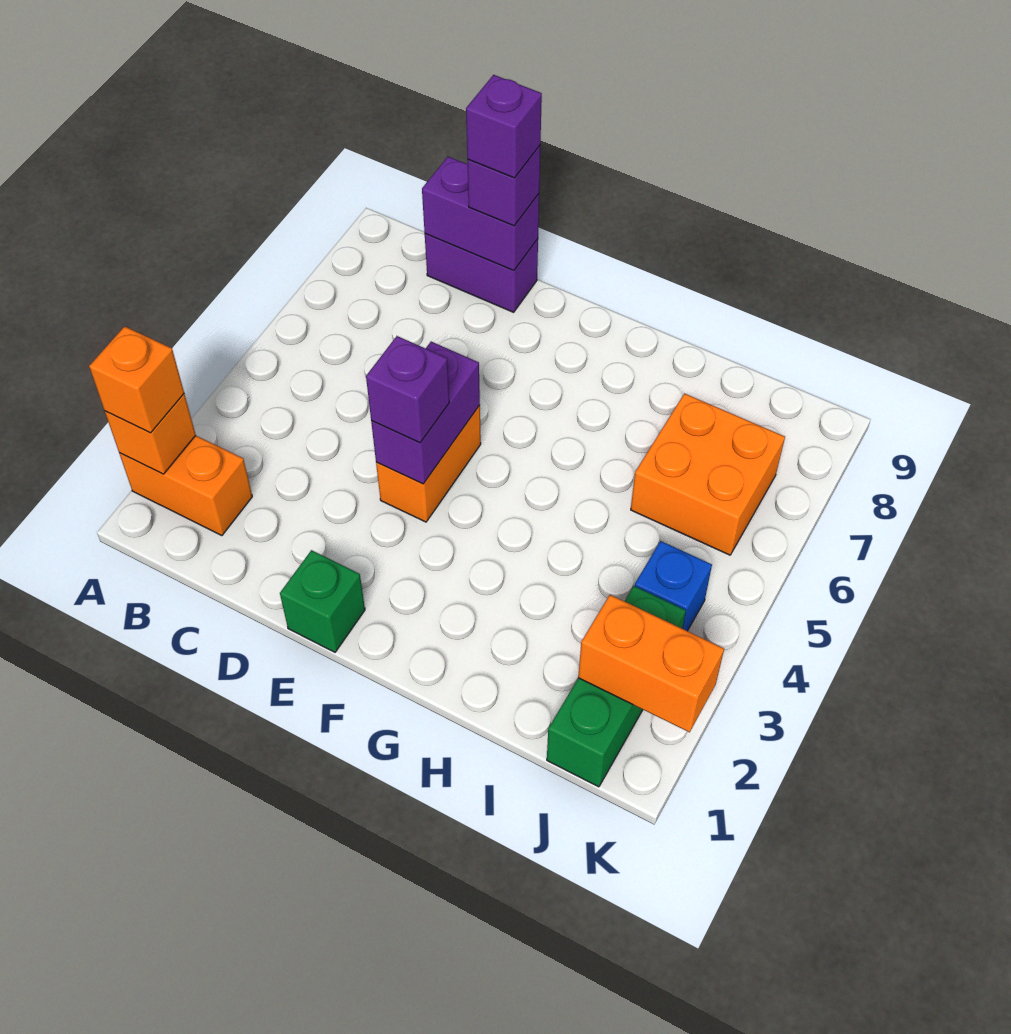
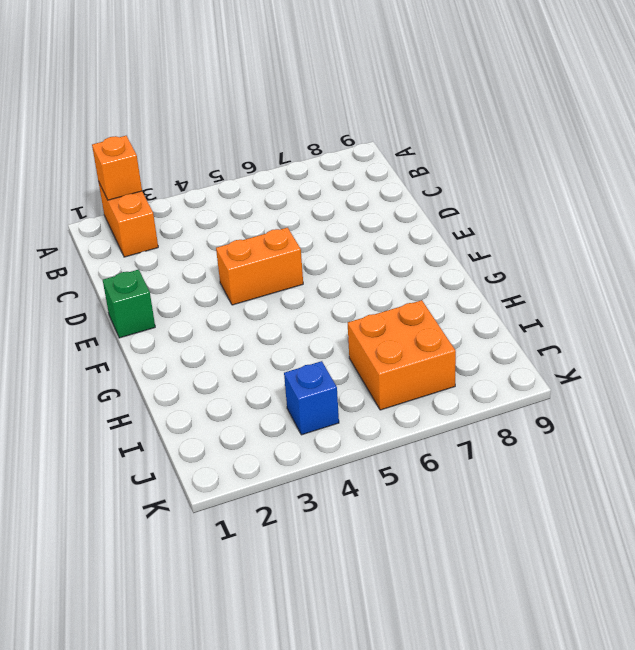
none -> purple 1x2 brick [425,234,538,312]
none -> green 1x3 brick [547,586,686,787]
none -> purple 1x2 brick [422,157,539,271]

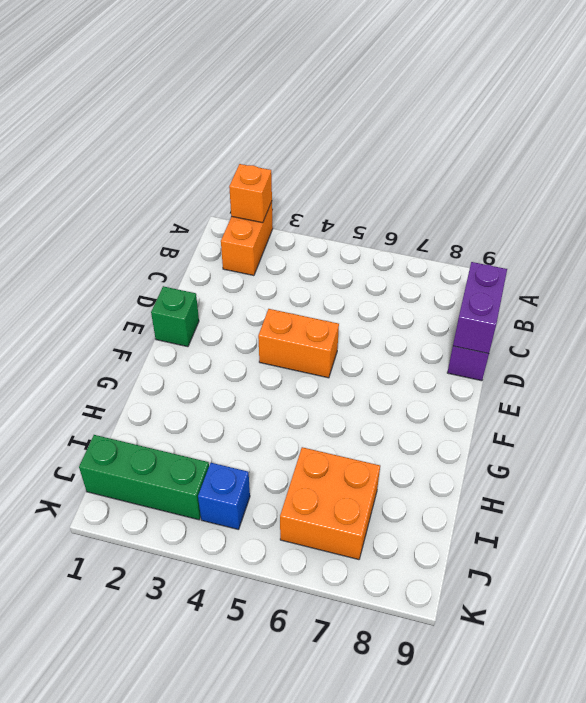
none -> purple 1x2 brick [371,342,480,484]
none -> orange 1x2 brick [578,595,724,732]
none -> orange 1x1 brick [89,326,184,433]

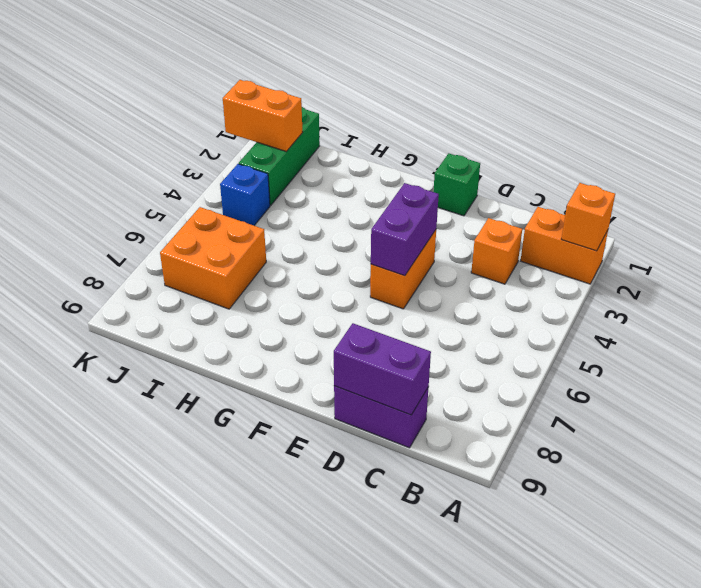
orange 1x1 brick [471,218,522,284] -> orange 1x1 brick moved to [89,326,184,433]
none -> purple 1x1 brick [467,146,540,226]
none -> purple 1x1 brick [366,336,449,443]
none -> purple 1x1 brick [466,75,542,178]

